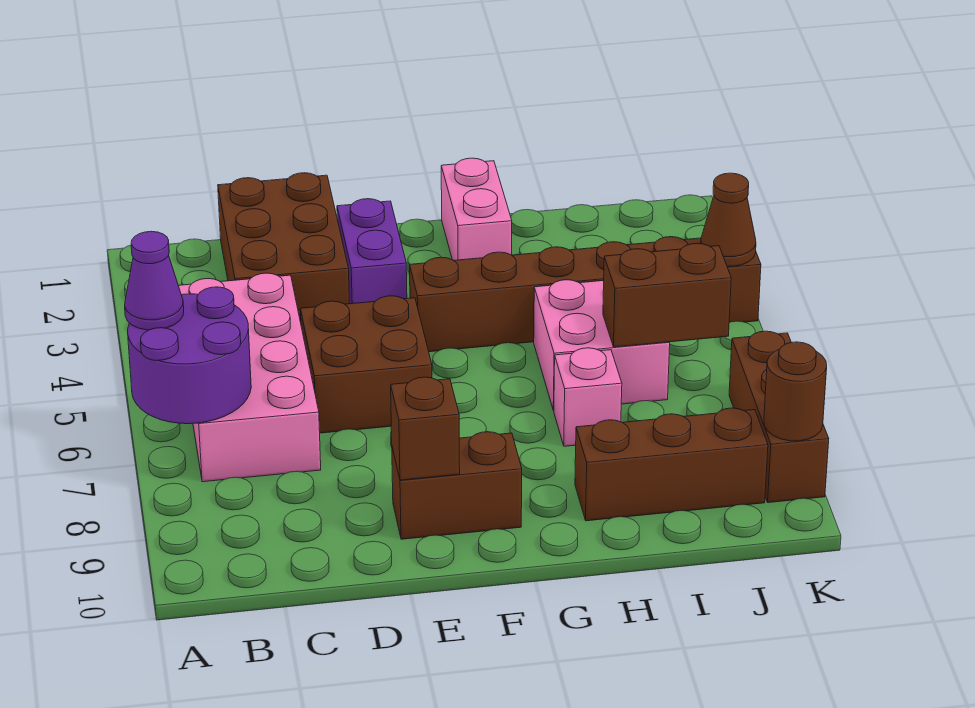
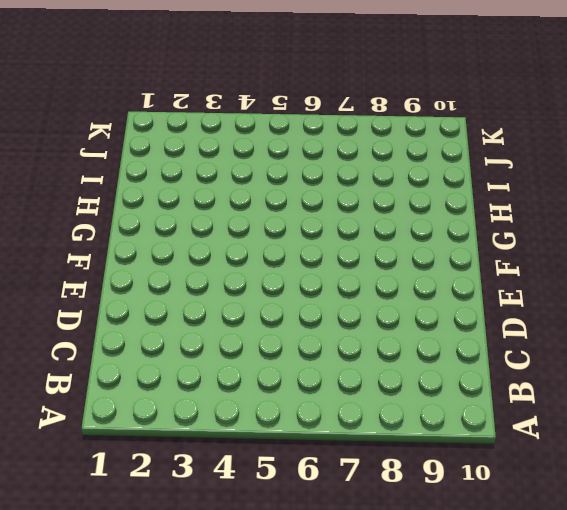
none -> pink 2x4 brick [178,273,321,482]
none -> brown 2x3 brick [218,173,349,323]
none -> brown 2x2 brick [300,296,432,433]

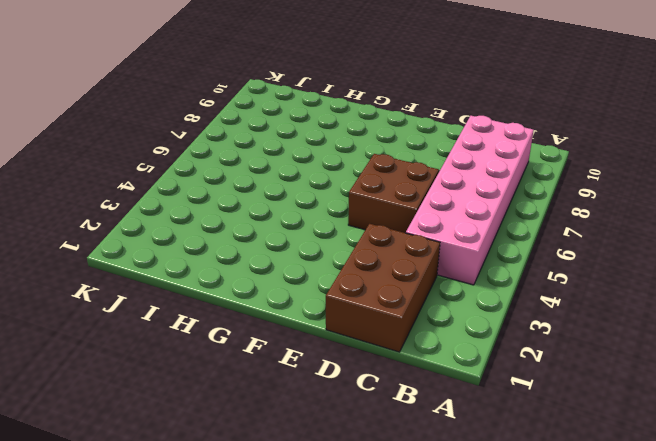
pink 2x6 brick [406,116,534,285] -> pink 2x4 brick [178,273,321,482]
none -> purple 1x2 brick [337,199,407,304]
none -> brown 1x2 brick [392,432,522,539]
none -> brown 1x6 brick [410,237,761,352]

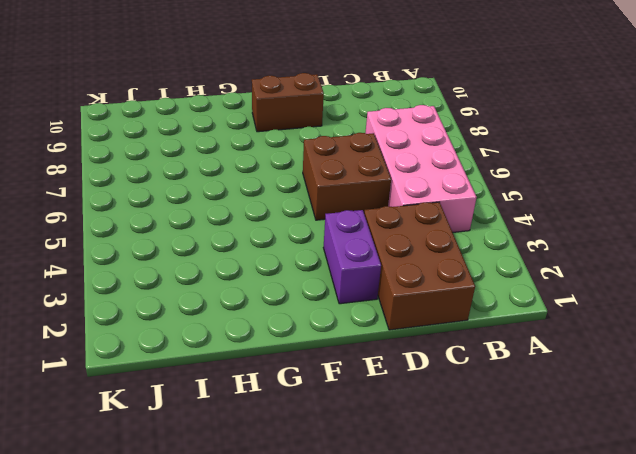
none -> brown 1x6 brick [410,237,761,352]
none -> pink 1x2 brick [441,158,512,260]
none -> pink 2x2 brick [534,280,670,410]

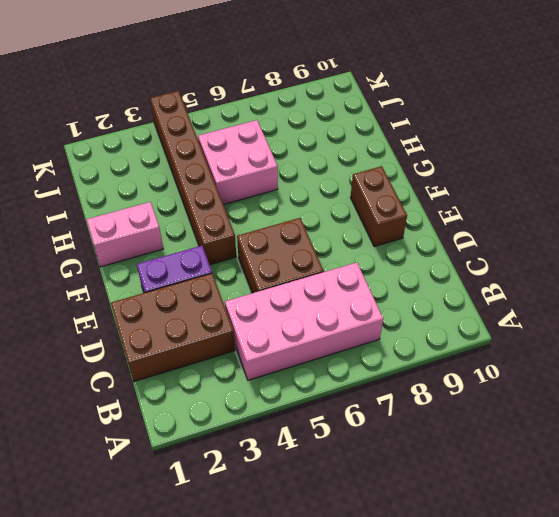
none -> pink 1x1 brick [554,348,622,446]
none -> brown 1x3 brick [575,408,768,521]
none -> brown 1x3 brick [729,331,829,503]

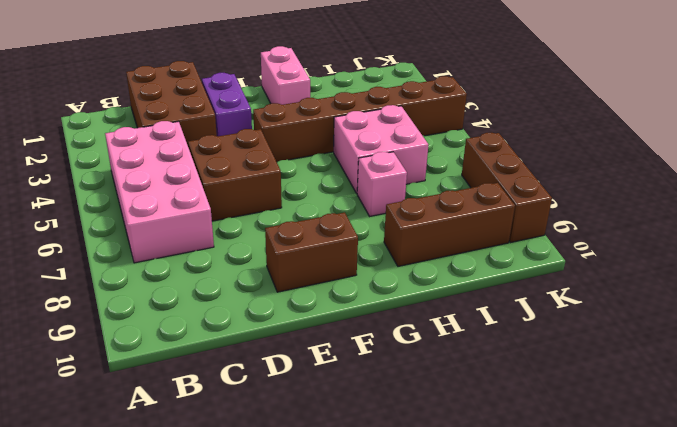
none -> purple 2x2 round brick [128,287,251,424]
none -> brown 1x1 brick [391,377,460,480]
none -> brown 1x2 brick [603,243,731,347]

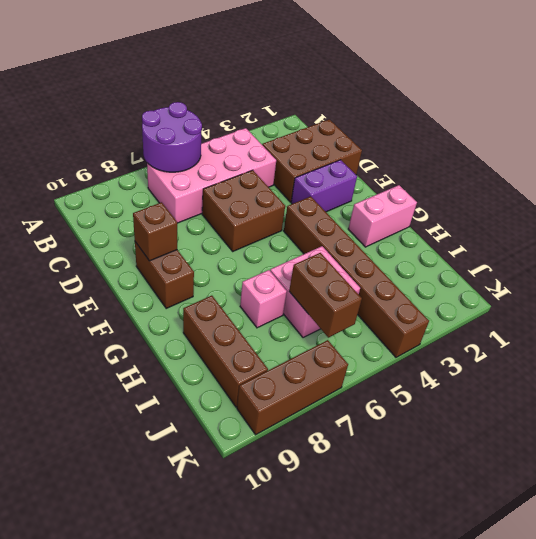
none -> brown 1x1 cone [701,173,756,266]
none -> brown 1x1 round brick [764,342,827,441]
none -> purple 1x1 cone [125,231,184,330]

